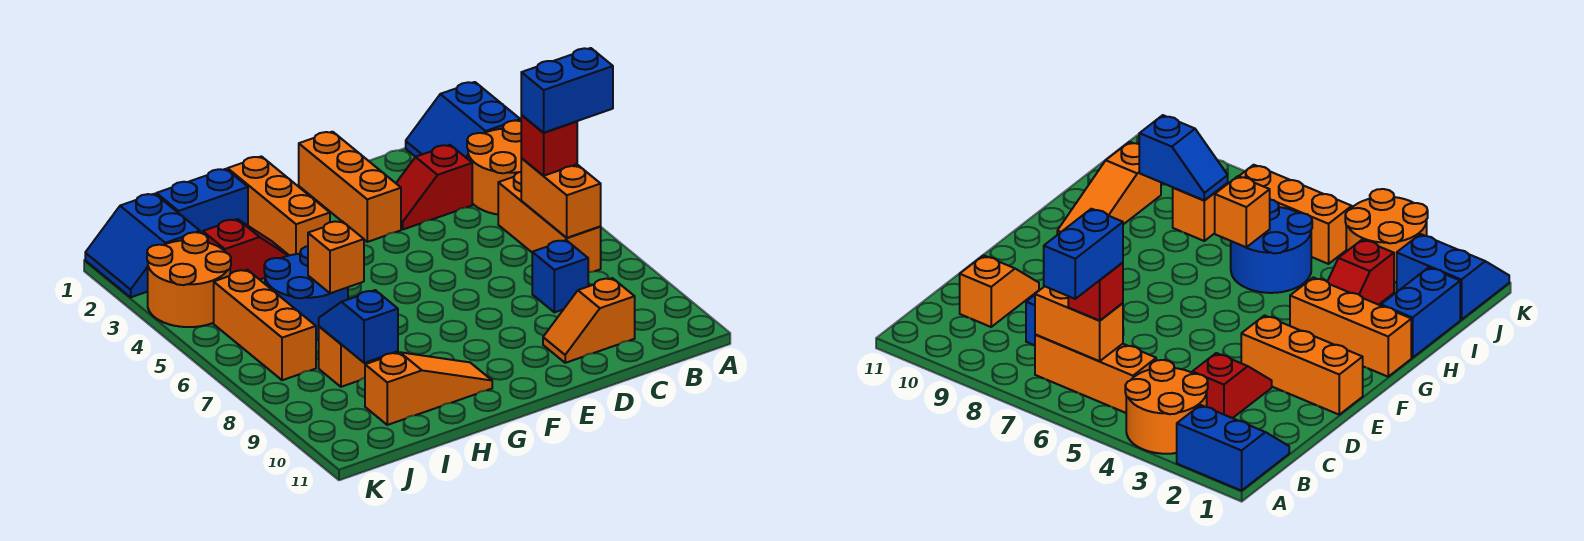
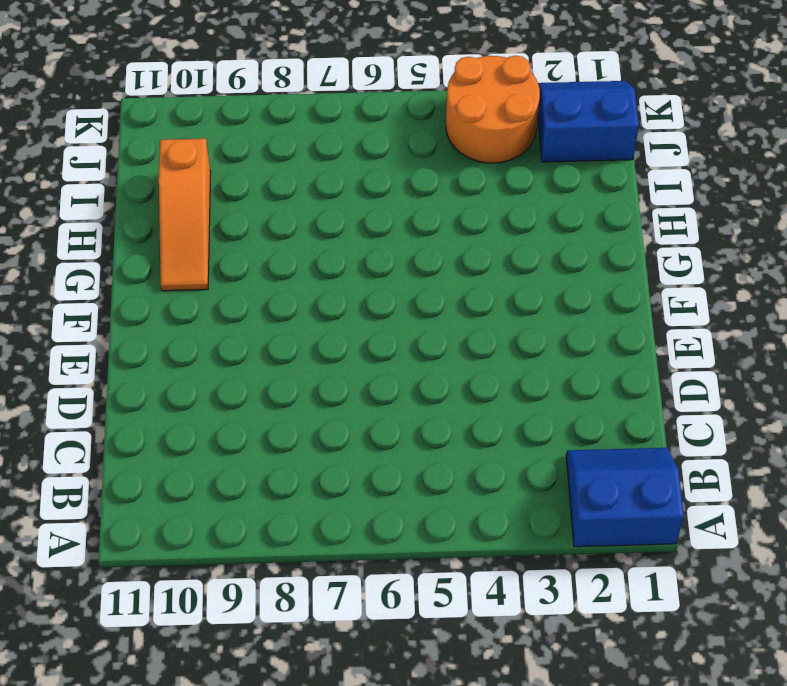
none -> orange 2x2 round brick [467,121,522,214]
none -> orange 1x3 brick [498,172,601,273]
none -> red 1x2 slope [396,145,472,229]

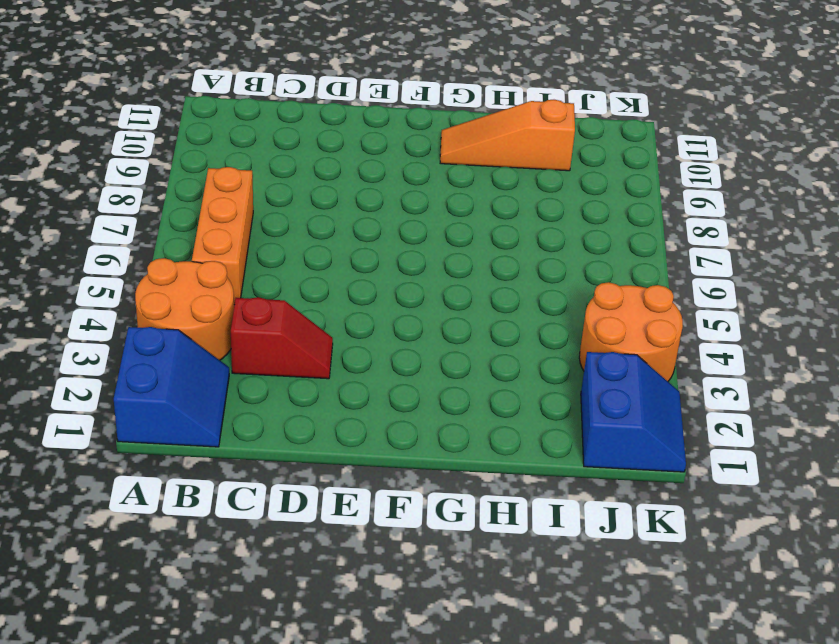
none -> blue 1x1 brick [532,240,588,312]
none -> orange 1x2 slope [543,278,635,363]
none -> orange 1x3 brick [299,132,401,242]

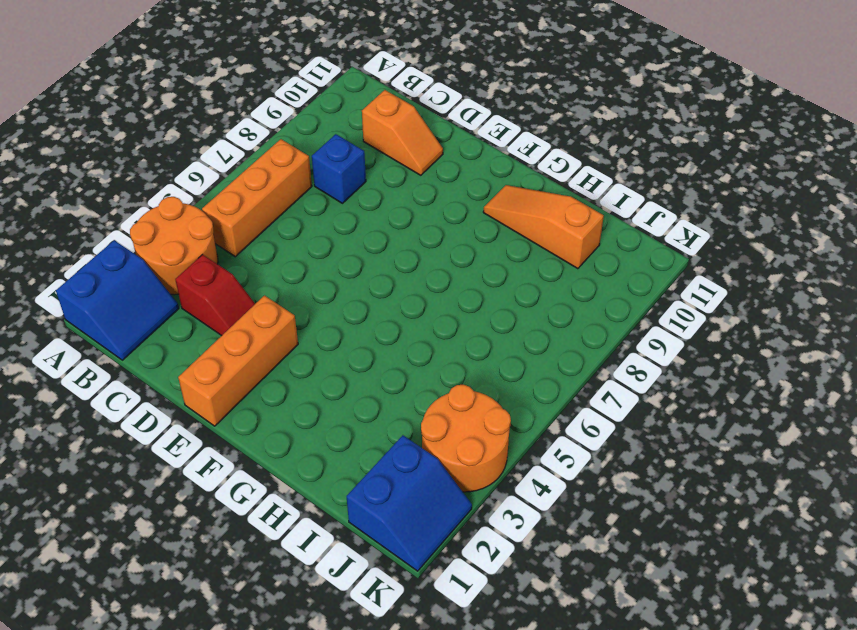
none -> orange 1x3 brick [228,156,330,255]
none -> blue 1x2 brick [156,169,248,233]
none -> red 1x2 slope [203,219,289,280]

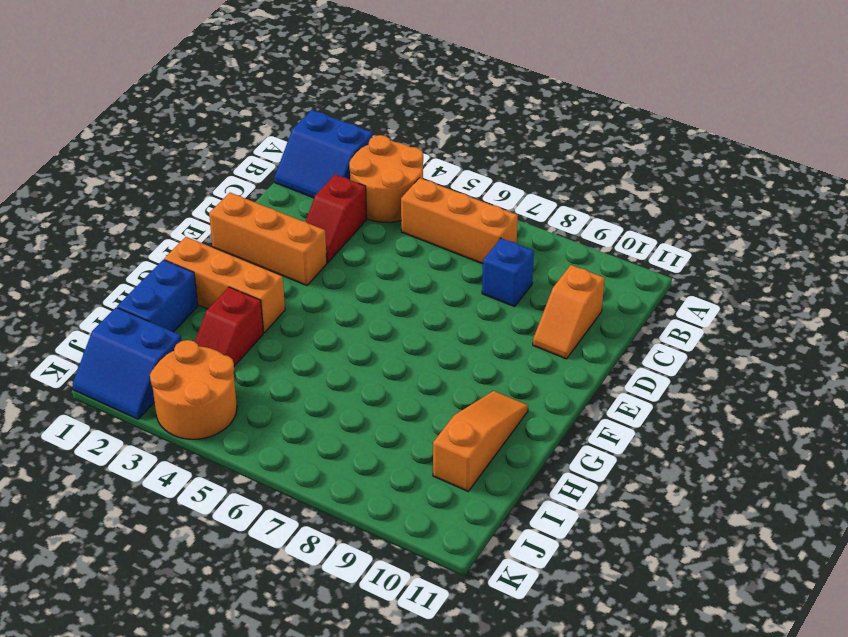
red 1x2 slope [195,287,263,366] -> red 1x2 slope turned to [203,219,289,280]
none -> blue 2x2 round brick [264,246,348,340]
none -> orange 1x1 brick [318,326,375,387]
none -> orange 1x3 brick [214,270,316,380]

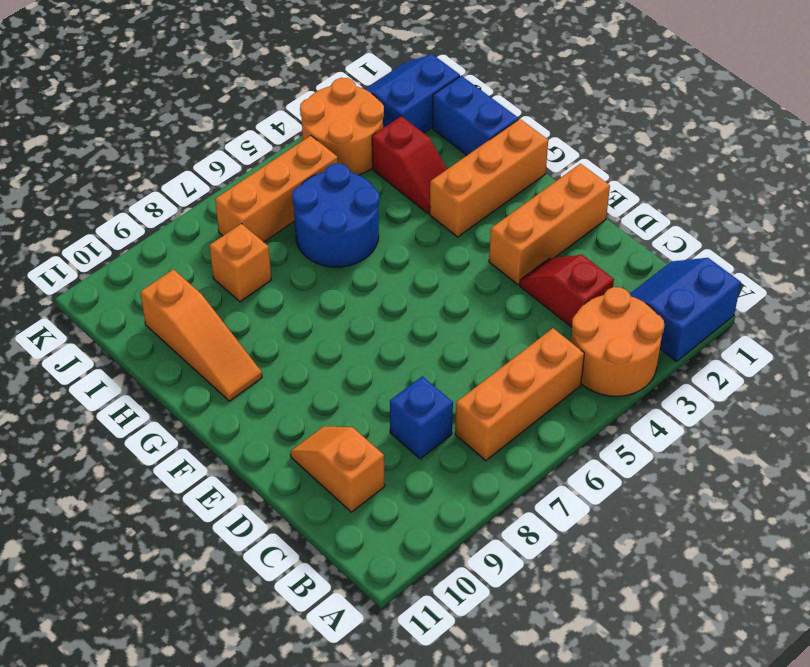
none -> orange 1x2 brick [521,159,601,238]
none -> orange 1x1 brick [308,221,364,293]
none -> blue 1x2 slope [319,290,398,363]

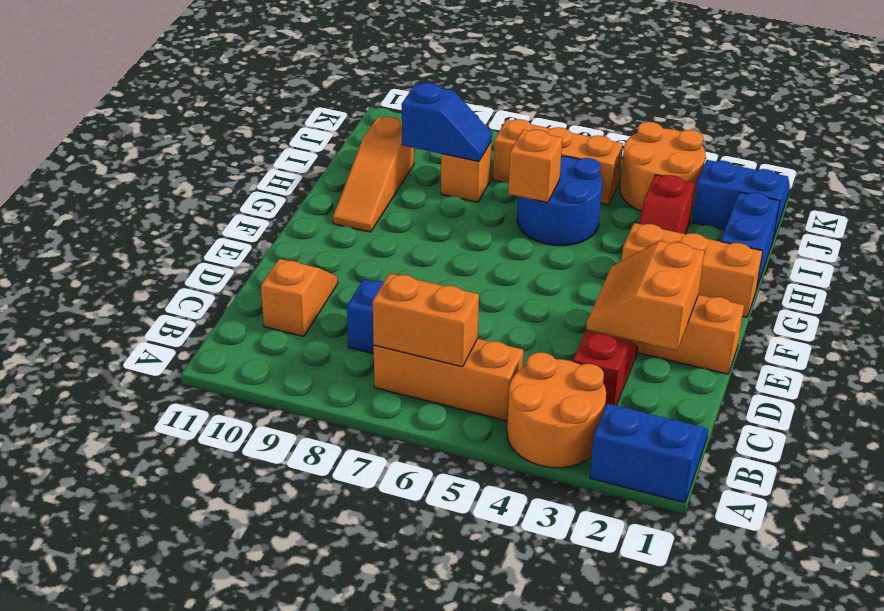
orange 2x2 slope [586,241,704,351] -> none
none -> red 1x1 brick [521,115,577,176]
none -> blue 1x2 brick [521,48,613,133]

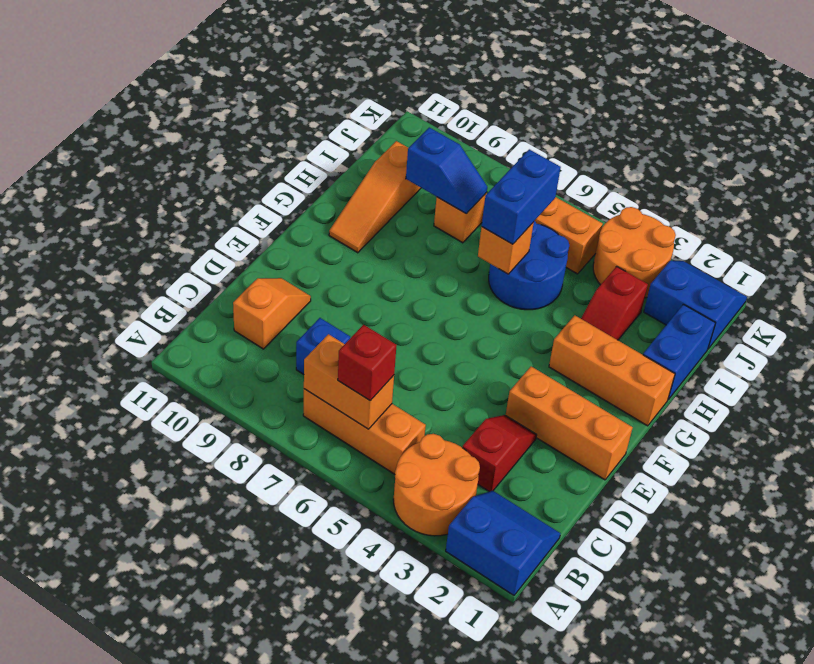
blue 1x2 brick [482,149,561,244] -> blue 1x2 brick moved to [521,48,613,133]

